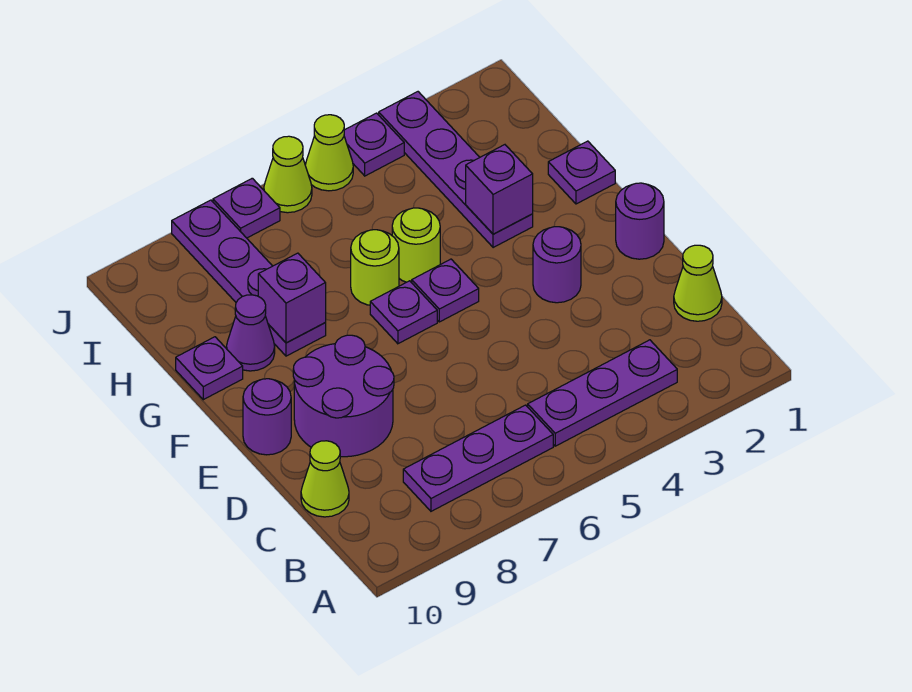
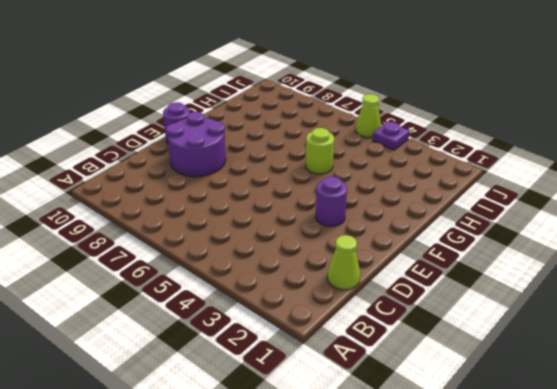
none -> purple 1x3 plate [528,340,677,446]
none -> purple 1x3 plate [403,405,553,511]
none -> lime 1x1 cone [301,441,349,517]

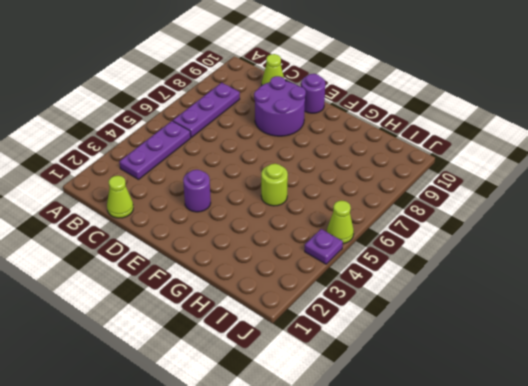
none -> purple 1x1 round brick [616,183,664,259]
none -> purple 1x1 plate [412,259,479,322]
none -> purple 1x1 plate [370,281,437,344]

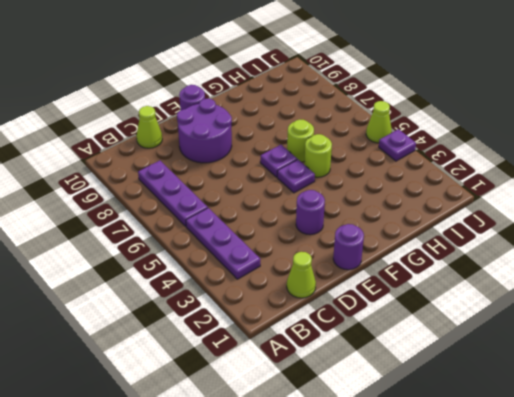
none -> purple 1x1 plate [548,141,615,204]
none -> purple 1x4 plate [379,92,533,248]
none -> purple 1x4 plate [172,200,326,356]

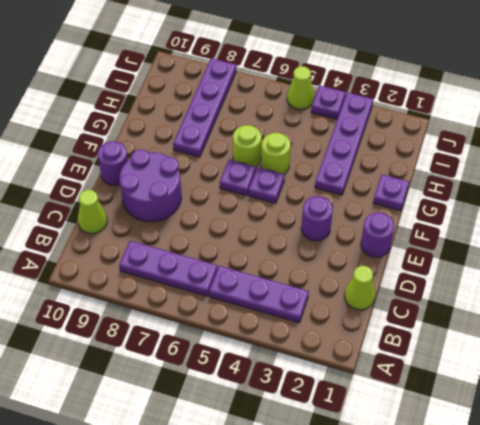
none -> purple 1x1 cone [227,295,275,371]
none -> purple 1x1 plate [176,337,243,400]
none -> lime 1x1 cone [264,136,312,213]

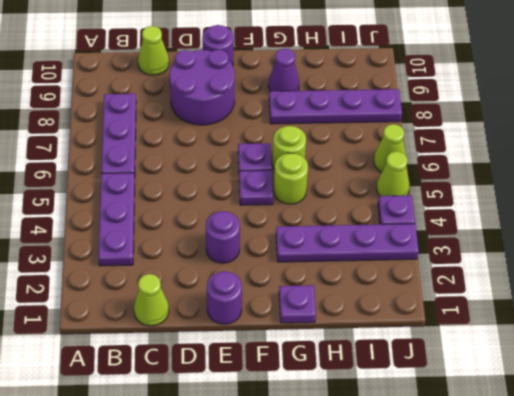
none -> purple 1x1 plate [176,337,243,400]
none -> purple 1x1 plate [213,178,280,238]
none -> purple 1x1 brick [466,145,533,234]

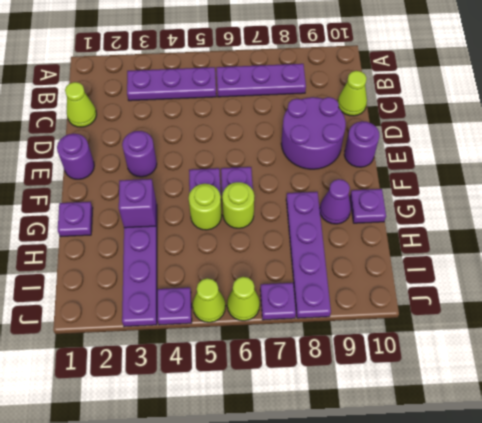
none -> purple 1x1 brick [258,253,326,343]

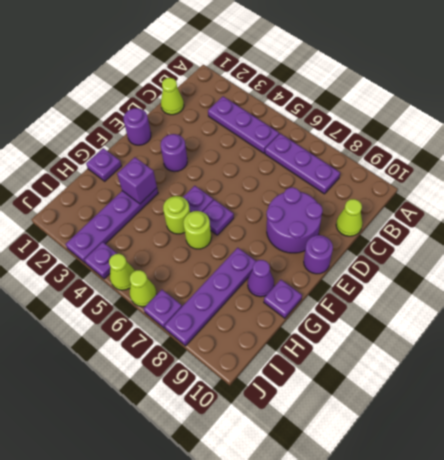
none -> purple 1x1 brick [258,253,326,343]

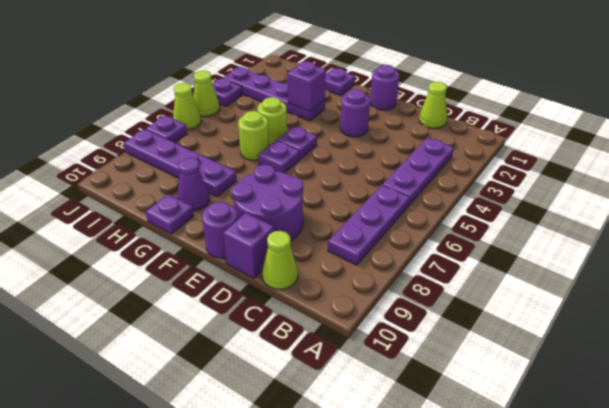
purple 1x1 brick [223,213,274,278] -> purple 1x1 brick moved to [258,253,326,343]

